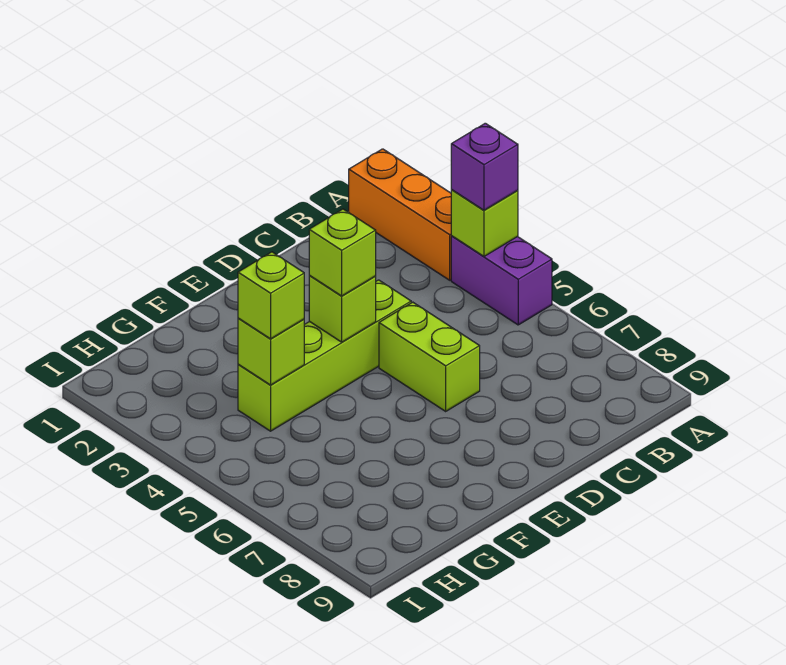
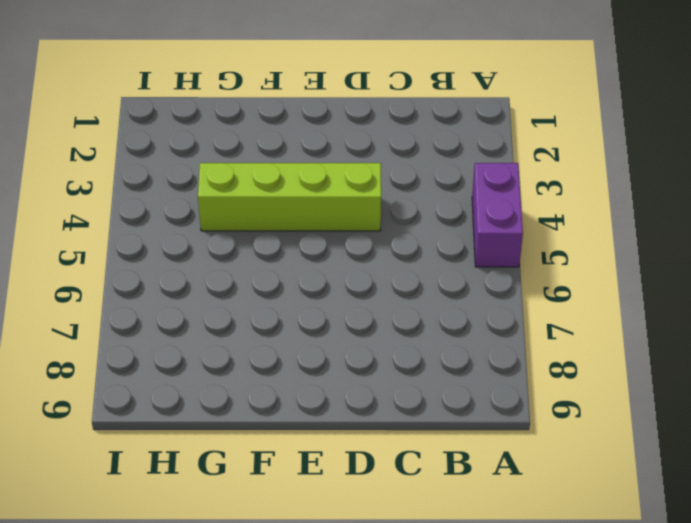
none -> orange 1x3 brick [349,149,451,280]
none -> lime 1x2 brick [379,302,480,411]

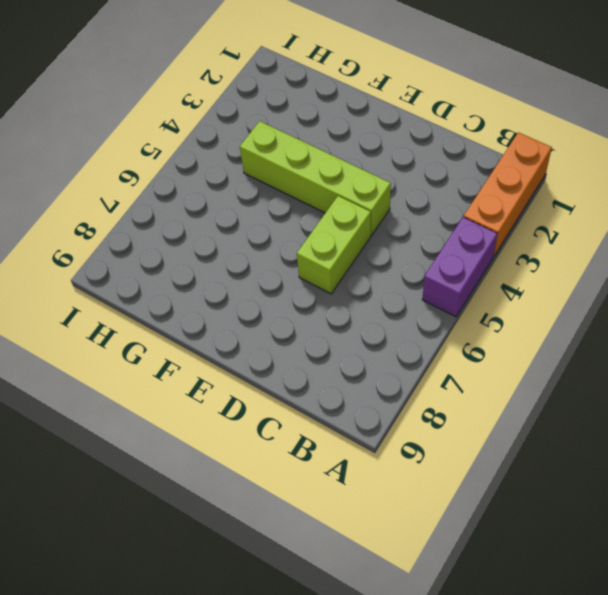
none -> lime 1x1 brick [451,190,518,256]
none -> lime 1x1 brick [309,275,376,342]

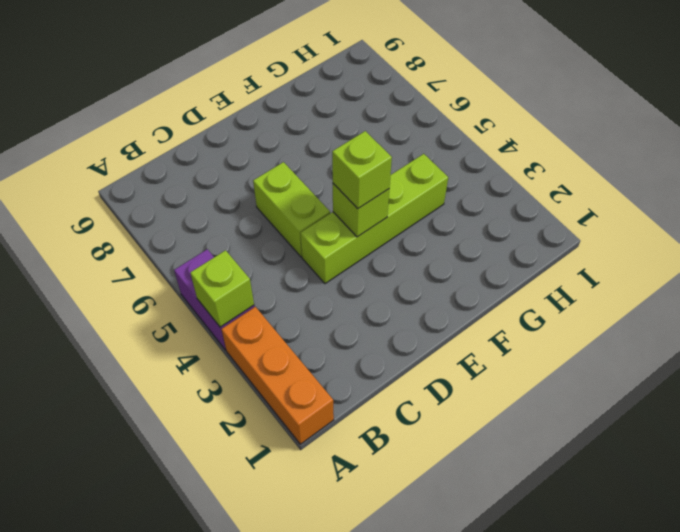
none -> lime 1x1 brick [238,318,304,385]
none -> purple 1x1 brick [451,123,518,210]

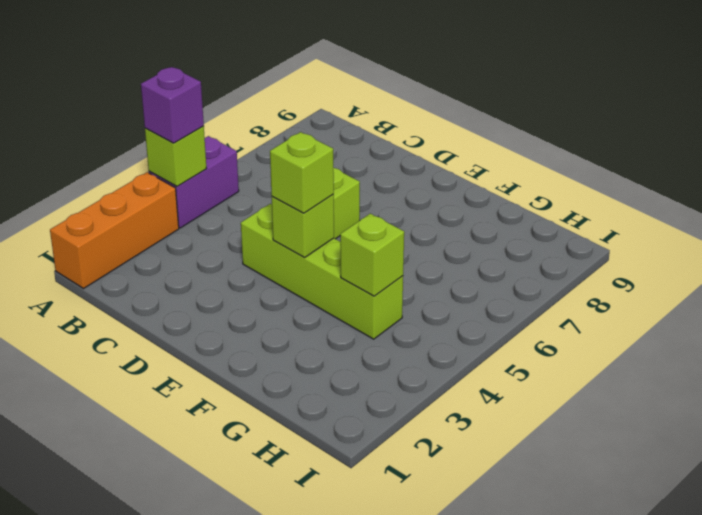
none -> lime 1x1 brick [238,252,304,339]

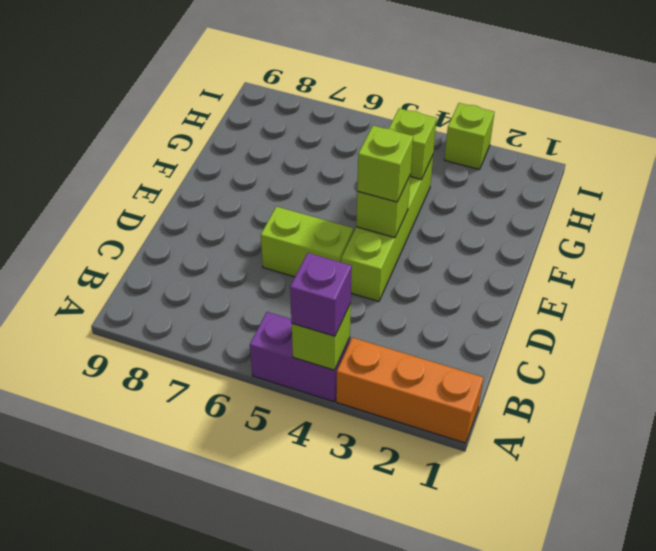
lime 1x1 brick [444,103,494,170] -> lime 1x1 brick moved to [238,252,304,339]

